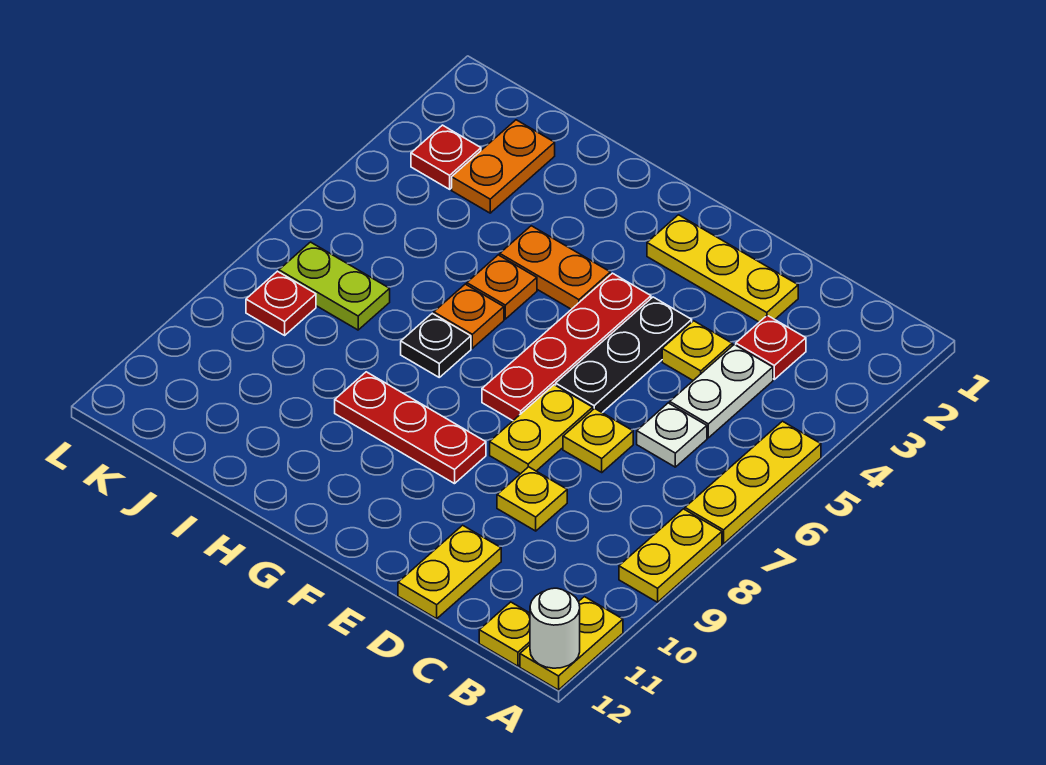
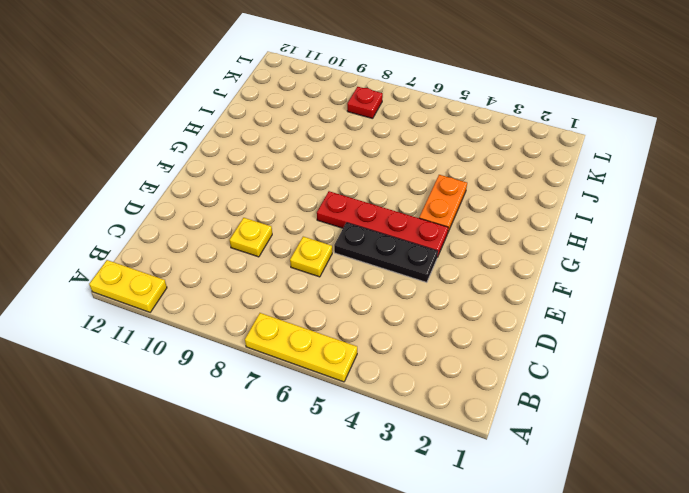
none -> yellow 1x2 plate [619,509,722,602]
none -> yellow 1x1 plate [479,602,530,666]
none -> red 1x1 plate [736,315,806,379]

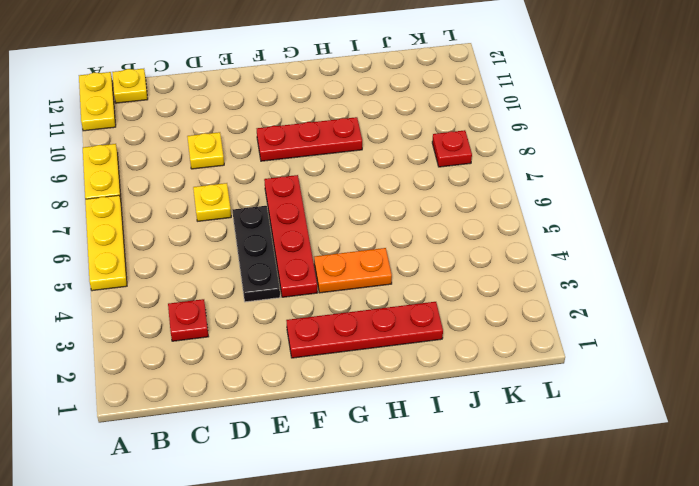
red 1x4 plate [286,302,443,358] -> yellow 1x3 plate [647,215,798,322]
none -> white 1x2 plate [670,345,773,438]
none -> white 1x1 plate [637,403,707,467]
none -> yellow 1x1 plate [662,321,732,380]

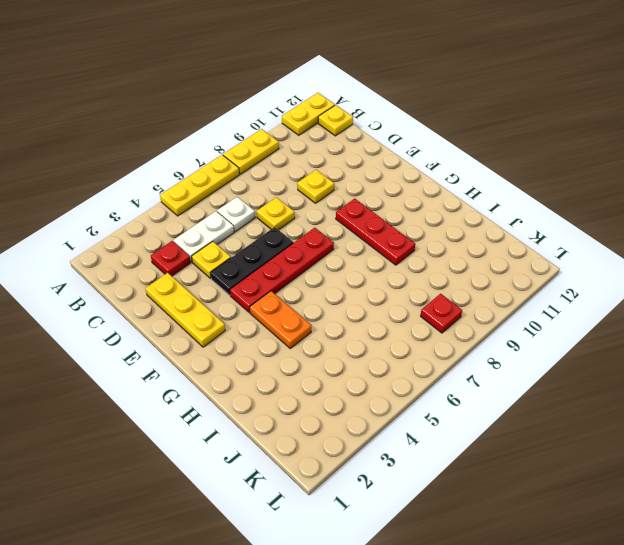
none -> yellow 1x2 plate [398,525,501,619]
none -> yellow 1x2 plate [490,385,593,474]
none -> orange 1x1 plate [467,255,537,319]

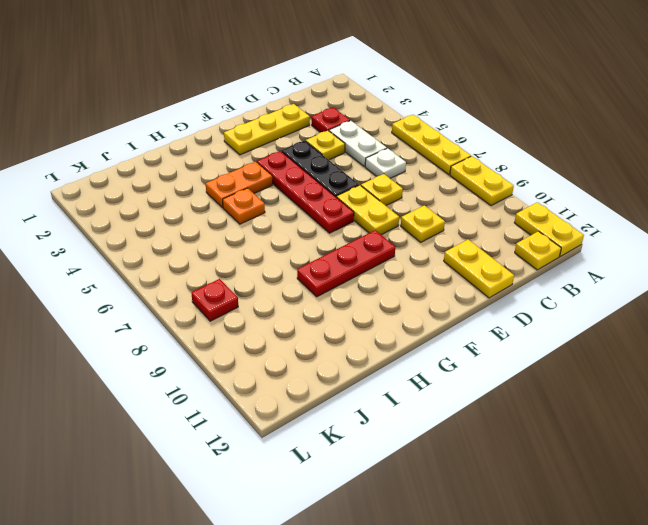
none -> orange 1x1 plate [434,284,504,348]
none -> black 1x1 plate [401,313,471,377]
none -> orange 1x2 plate [452,120,555,213]

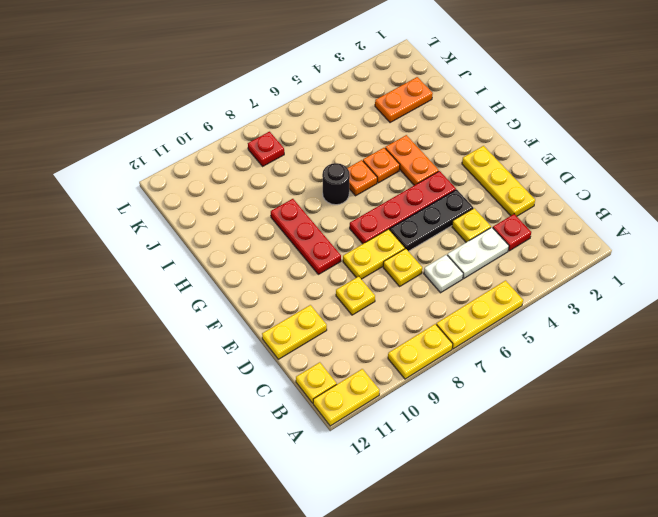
black 1x1 round brick [322,163,350,205] -> black 1x1 plate [401,313,471,377]
none -> lime 1x2 plate [279,242,390,330]
none -> red 1x1 plate [411,125,481,189]
none -> white 1x1 round brick [530,588,580,668]

